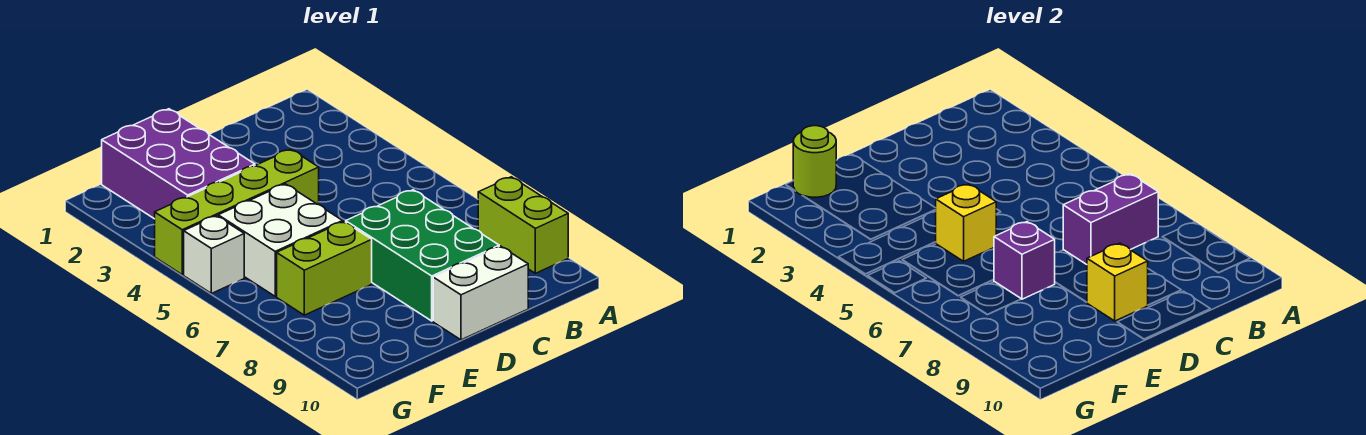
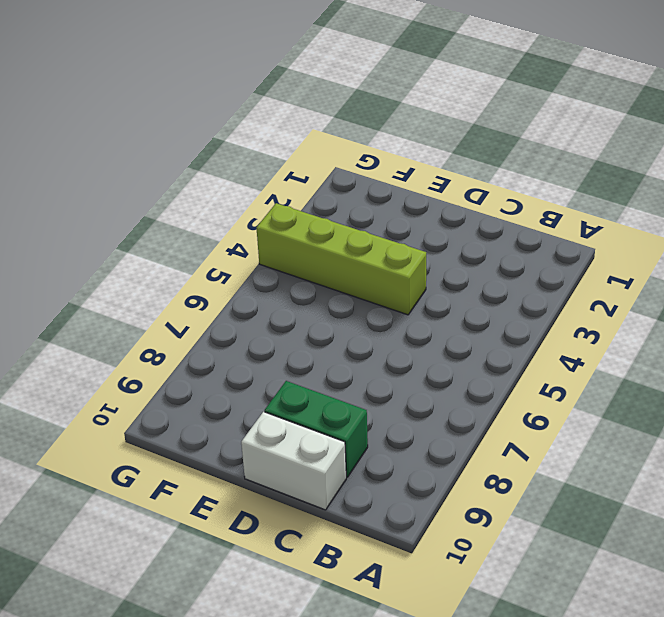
green 1x2 brick [265,381,368,477] -> green 2x3 brick [346,190,499,321]
none -> lime 1x2 brick [478,177,568,273]
none -> purple 2x3 brick [102,109,255,219]
none -> white 2x2 brick [218,184,343,296]

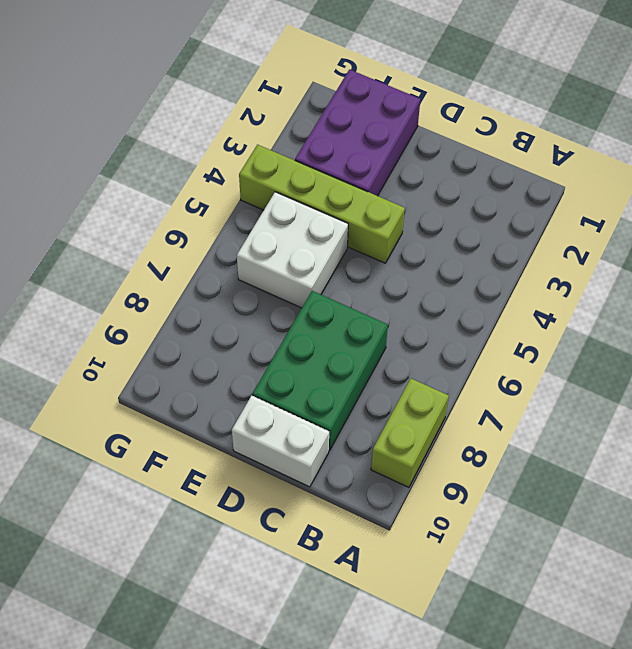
none -> lime 1x2 brick [277,222,372,315]
none -> white 1x1 brick [184,216,244,294]
none -> purple 1x2 brick [1063,174,1158,264]

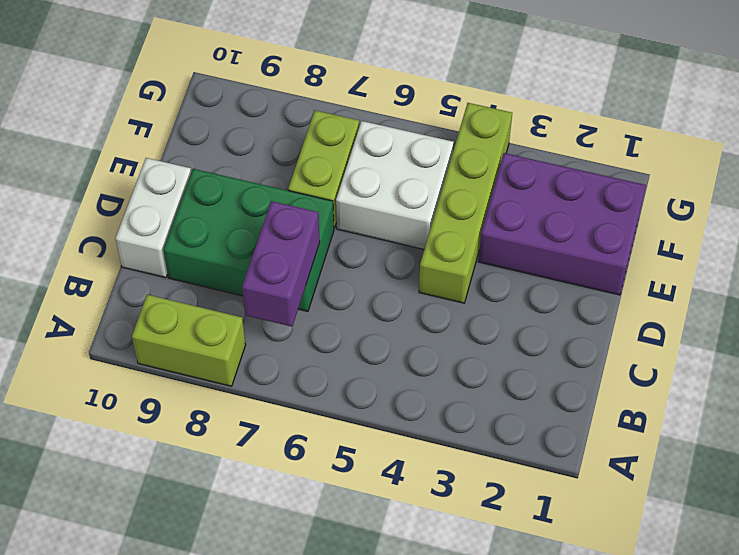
none -> white 1x1 brick [184,216,244,294]
none -> yellow 1x1 brick [1087,243,1148,321]
none -> yellow 1x1 brick [936,184,996,261]

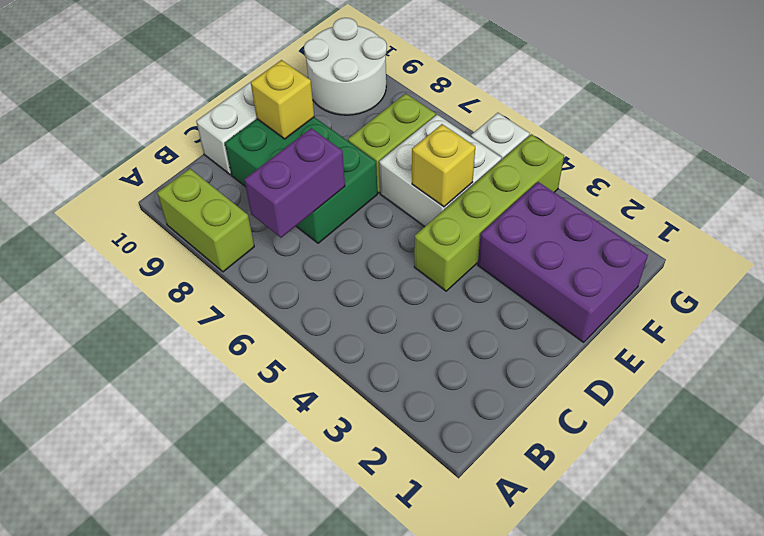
white 2x2 round brick [304,18,387,115] -> none
none -> purple 1x1 brick [994,222,1055,299]
none -> lime 1x1 round brick [793,126,836,197]

